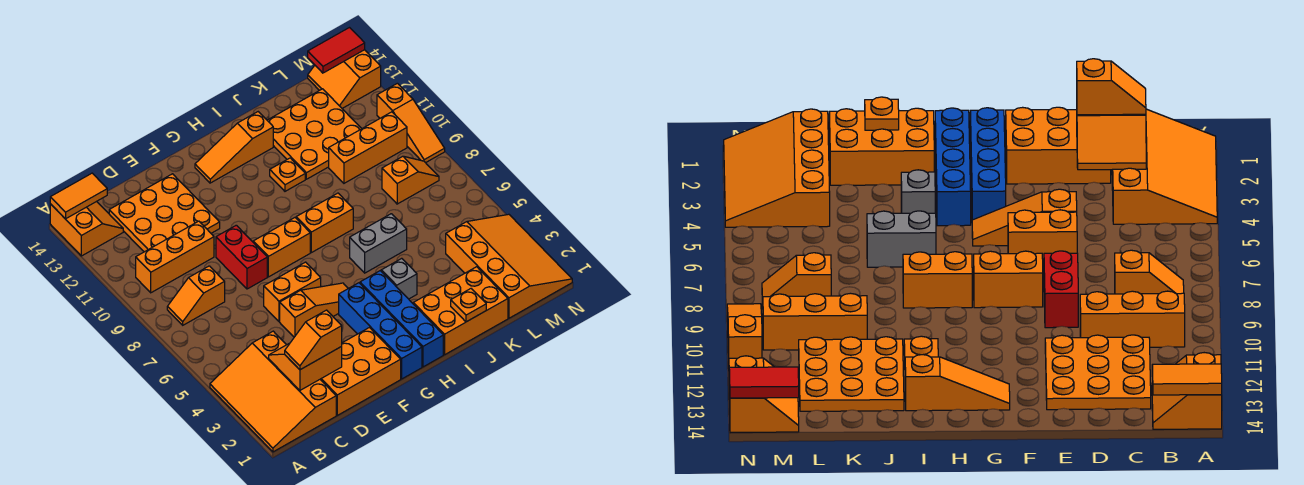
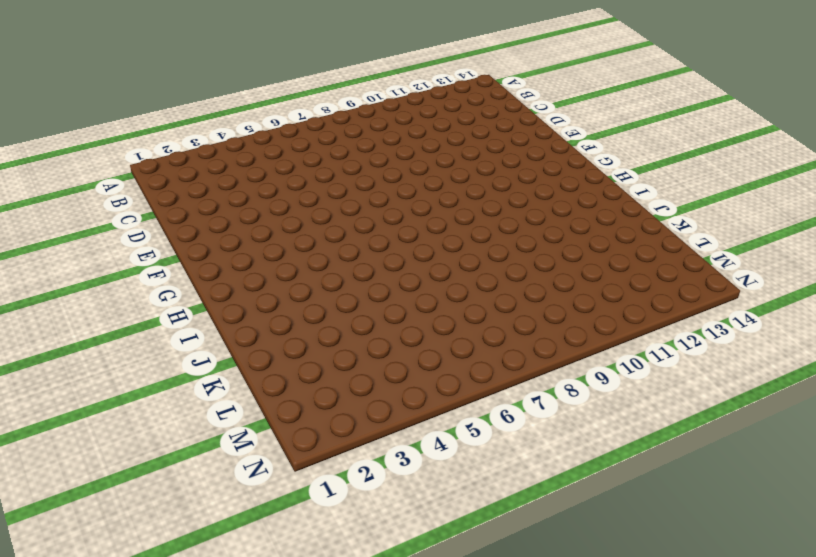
none -> orange 3x4 slope [210,331,336,452]
none -> orange 2x2 slope [50,201,123,256]
none -> orange 1x2 slope [167,266,225,325]

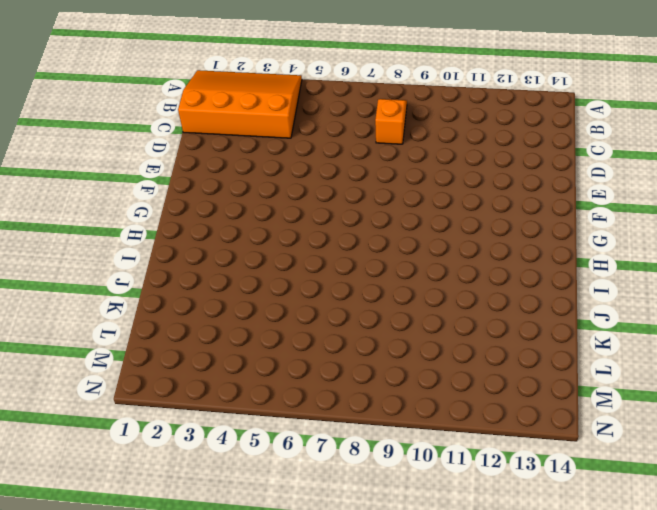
none -> orange 2x2 slope [50,201,123,256]
none -> orange 1x3 brick [136,221,214,293]
none -> orange 3x3 plate [109,174,220,252]

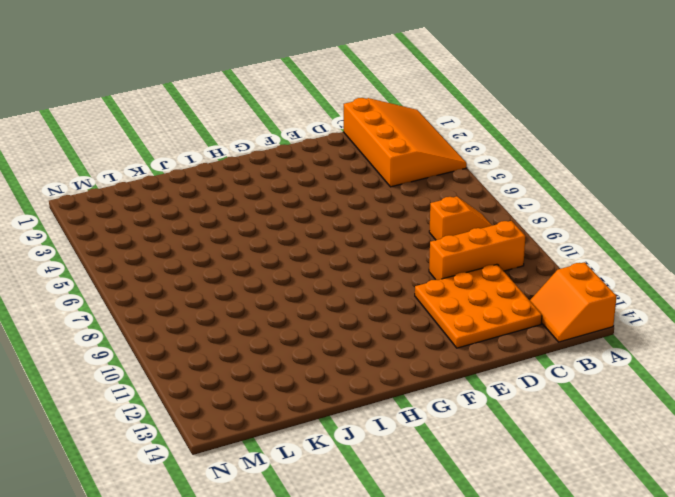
none -> orange 2x3 brick [320,328,401,415]
none -> orange 1x3 slope [280,283,348,337]
none -> orange 1x2 brick [264,262,321,322]

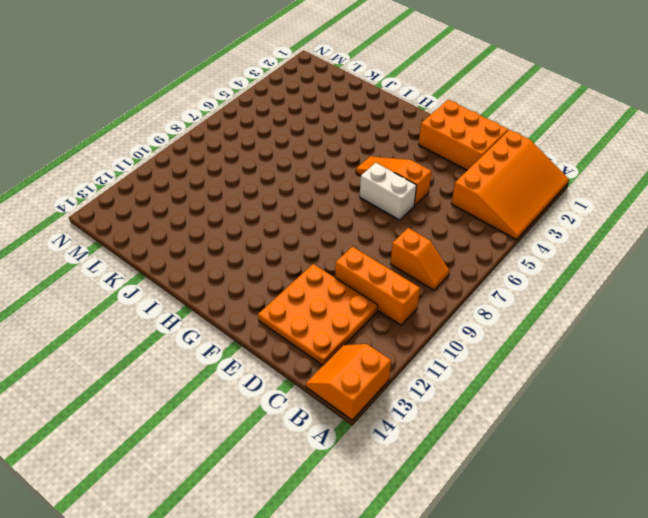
white 1x2 brick [360,163,417,220] -> orange 1x2 brick [264,262,321,322]
none -> red 1x2 brick [216,225,267,289]
none -> orange 1x2 brick [253,218,310,277]
none -> blue 1x4 brick [339,283,422,379]

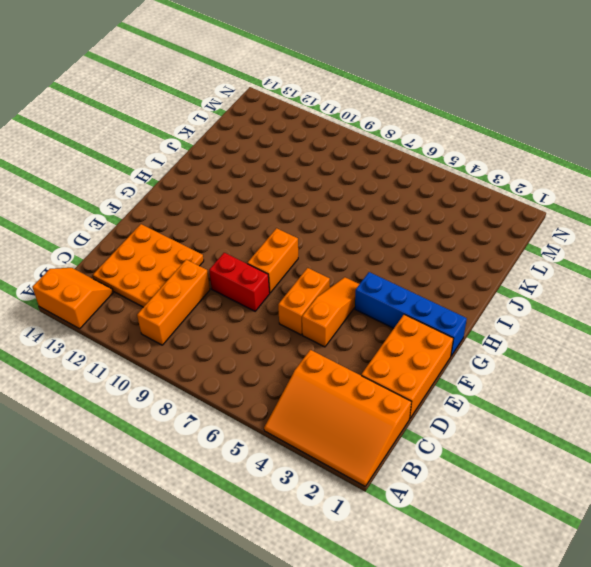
none -> orange 1x2 slope [167,266,225,325]
none -> orange 1x3 slope [195,112,273,183]
none -> blue 1x4 brick [360,271,443,367]

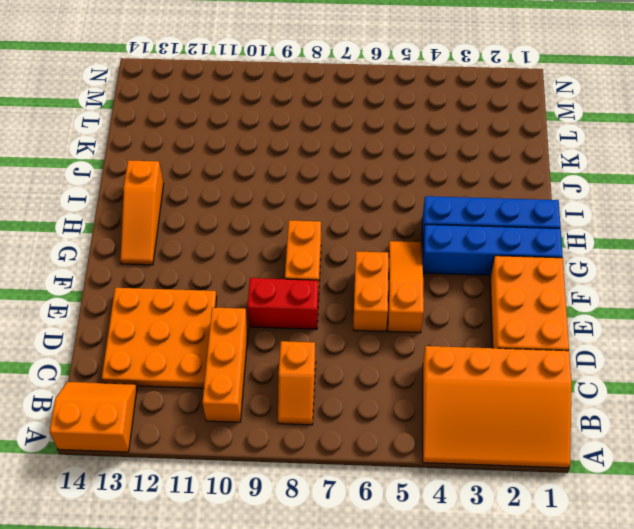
none -> orange 1x2 brick [296,193,353,253]
none -> orange 2x3 brick [413,267,508,355]
none -> grey 1x1 brick [381,258,417,299]

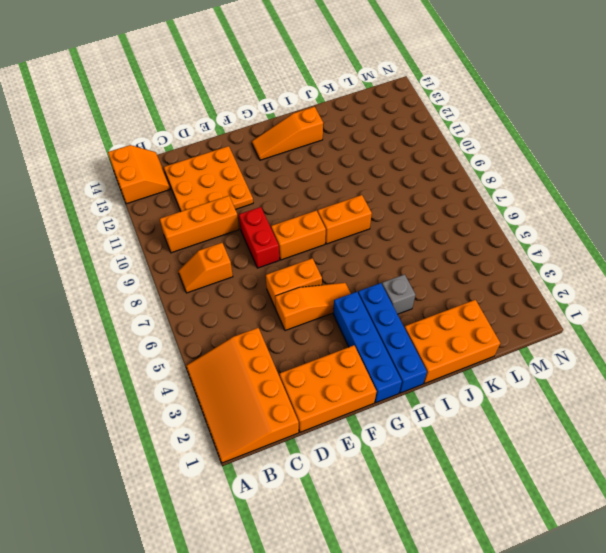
none -> grey 1x2 brick [350,214,407,273]
none -> orange 1x1 plate [270,158,305,191]
none -> orange 3x3 plate [267,89,362,179]

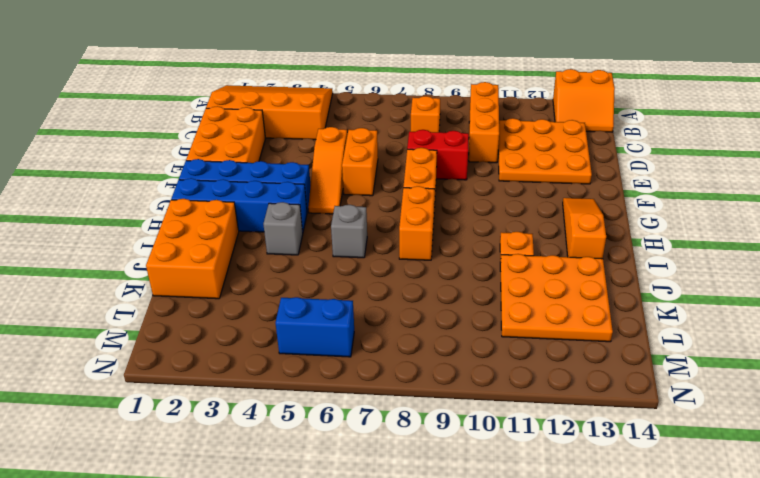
grey 1x1 brick [331,205,367,258] -> grey 1x2 brick [350,214,407,273]
blue 1x2 brick [276,297,354,357] -> none
none -> orange 1x3 brick [329,112,407,183]
none -> orange 3x4 slope [446,214,572,318]
none -> orange 1x2 slope [382,156,439,204]

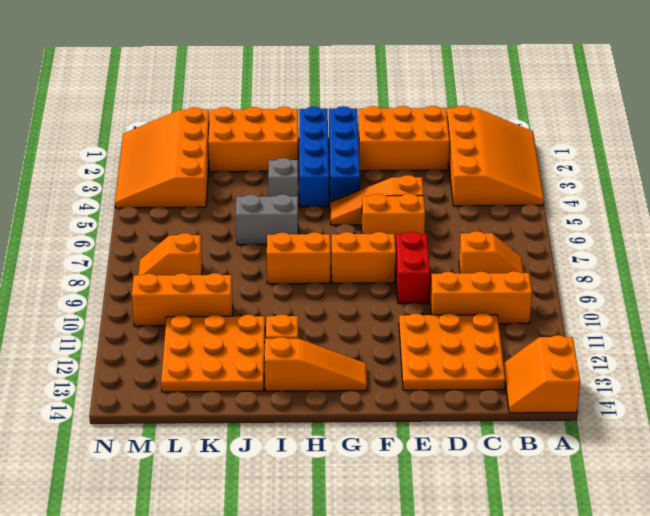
none -> orange 2x2 slope [308,50,381,108]
none -> orange 1x3 slope [377,83,445,163]
none -> orange 1x2 tile [50,173,107,219]

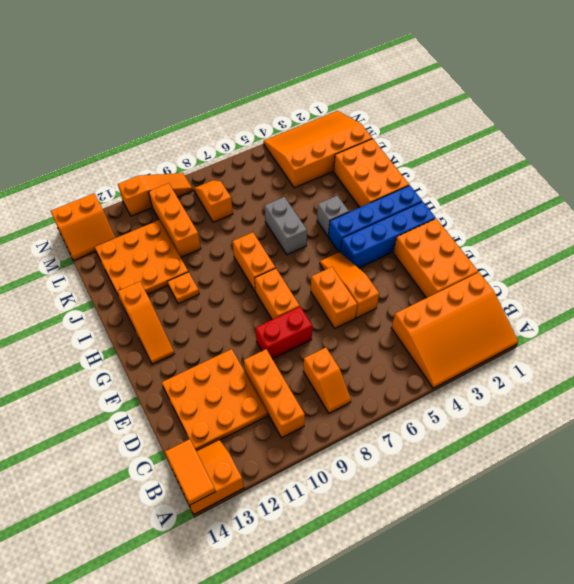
none -> orange 2x2 slope [269,343,342,390]
none -> orange 1x1 plate [451,289,486,322]
none -> red 1x2 tile [308,28,365,73]

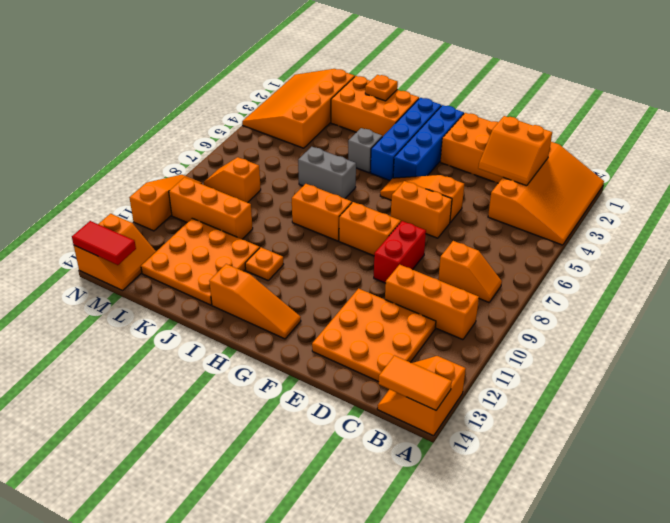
none -> orange 1x2 slope [285,310,342,370]

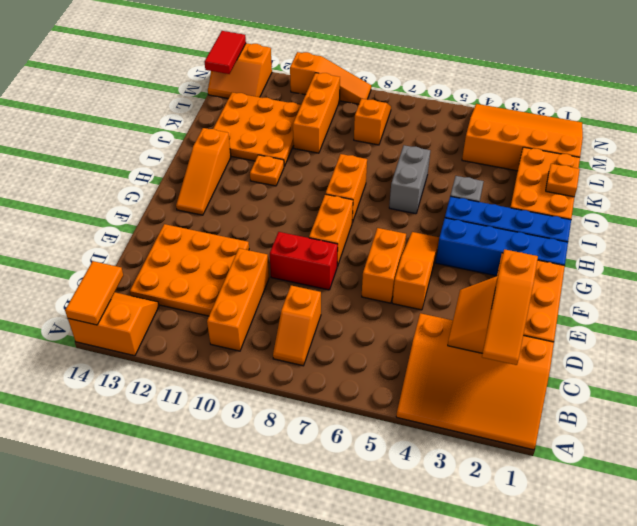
orange 1x3 slope [482,249,538,365] -> orange 1x2 slope [285,310,342,370]

